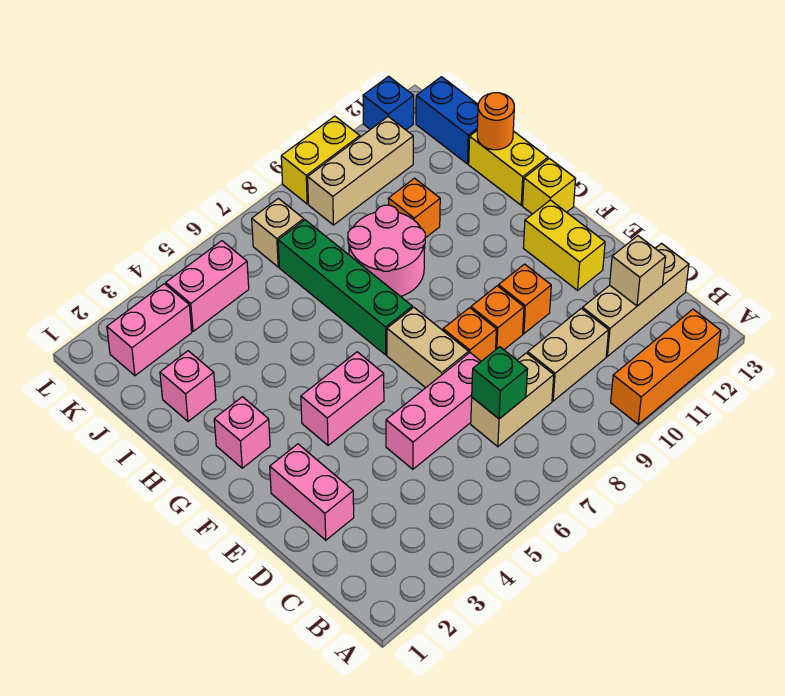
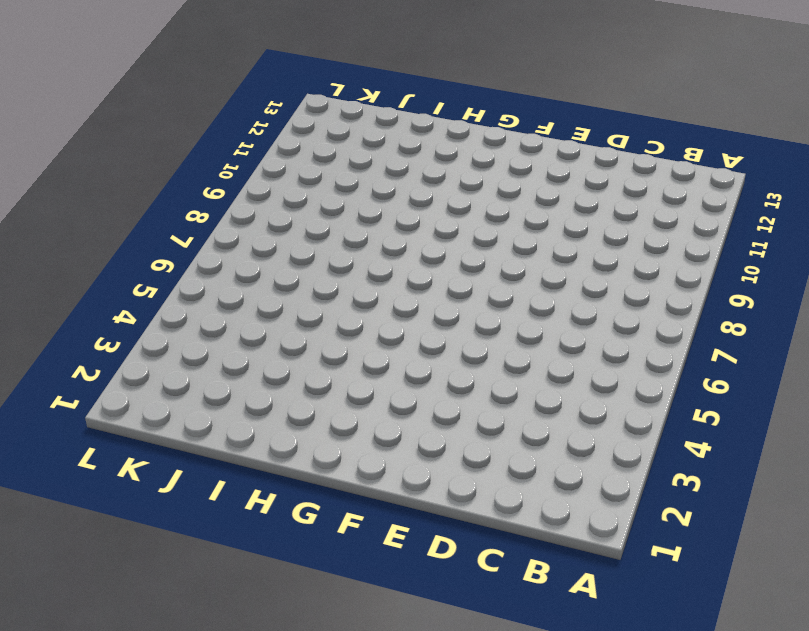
none -> orange 1x3 brick [611,309,721,424]
none -> tan 1x2 brick [471,353,554,447]
none -> tan 1x2 brick [528,308,609,401]

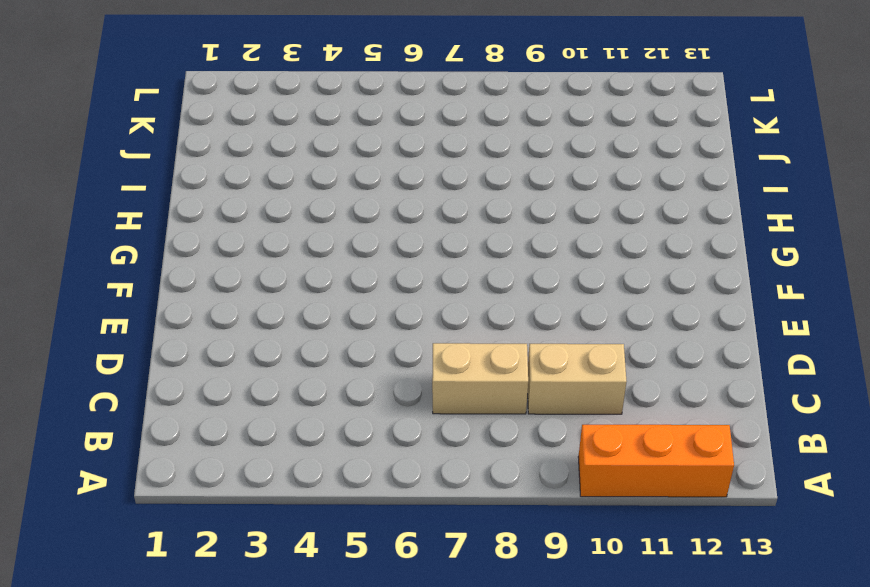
none -> tan 1x3 brick [582,243,689,356]
none -> pink 1x2 brick [270,444,354,540]
none -> pink 1x3 brick [386,353,481,469]

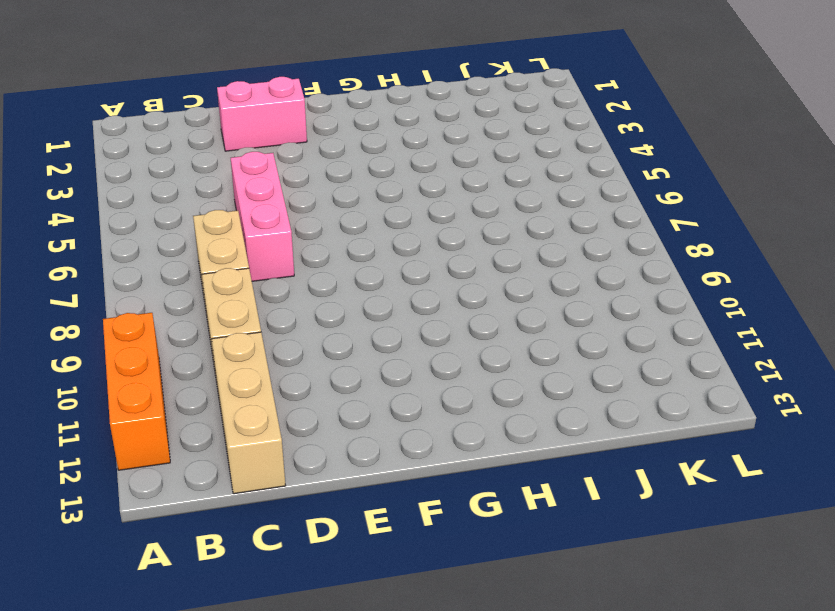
none -> tan 1x2 brick [387,307,469,388]
none -> orange 1x1 brick [443,308,496,361]
none -> orange 1x1 brick [471,286,524,350]

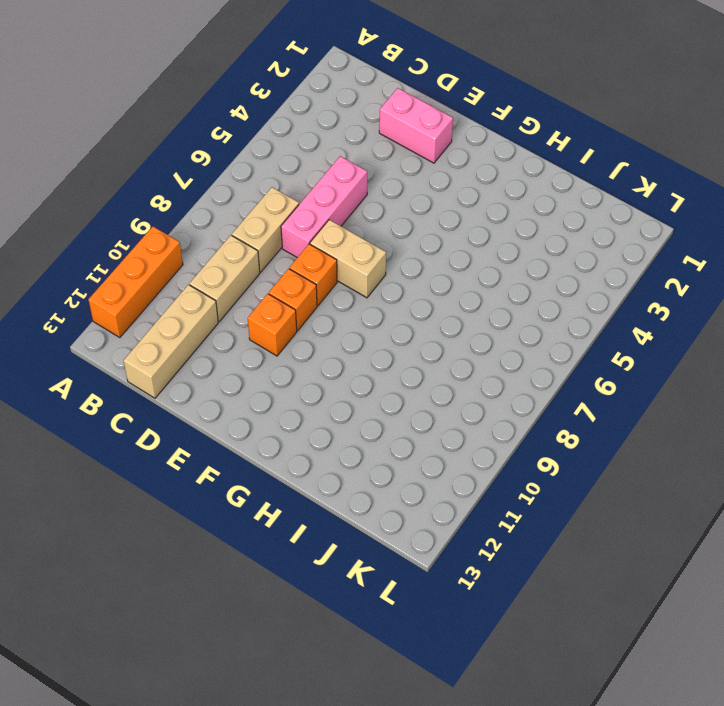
none -> yellow 1x2 brick [523,200,605,290]
none -> pink 1x2 brick [301,352,384,445]
none -> pink 1x1 brick [214,397,270,468]

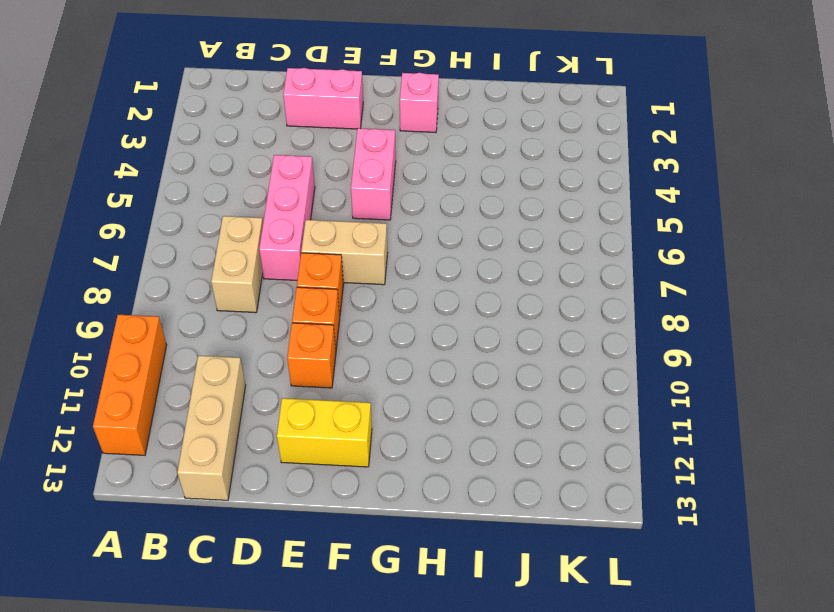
none -> tan 1x2 brick [528,308,609,401]
none -> green 1x4 brick [278,220,412,355]
none -> yellow 1x1 brick [523,158,576,214]

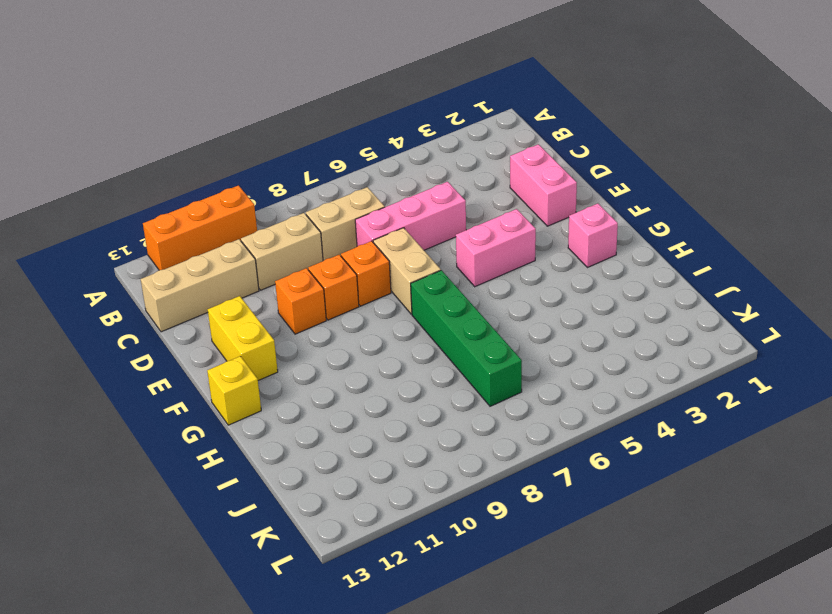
none -> pink 2x2 round brick [348,205,425,296]
none -> yellow 1x2 brick [469,131,548,205]
none -> pink 1x1 brick [160,351,216,421]

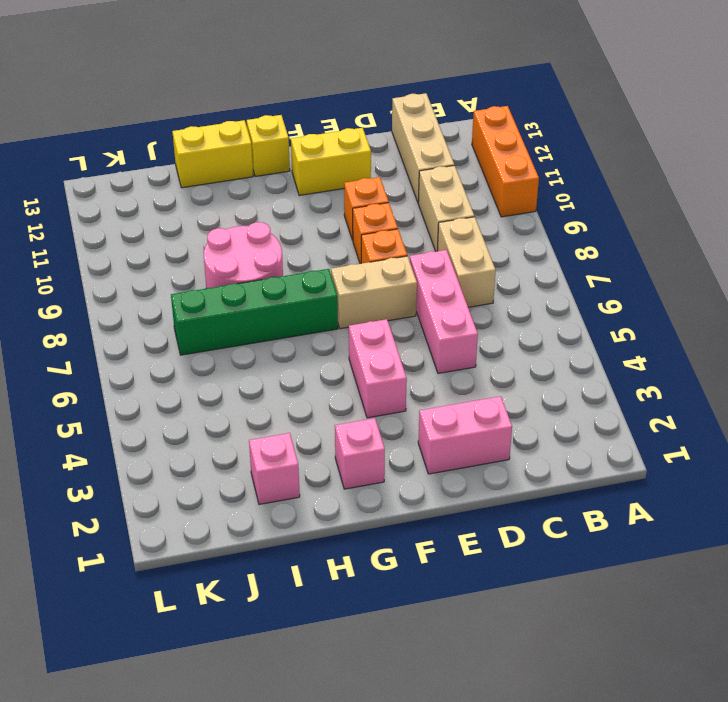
none -> orange 1x1 brick [388,178,440,238]
none -> blue 1x2 brick [416,77,478,164]
none -> pink 1x2 brick [107,284,192,376]

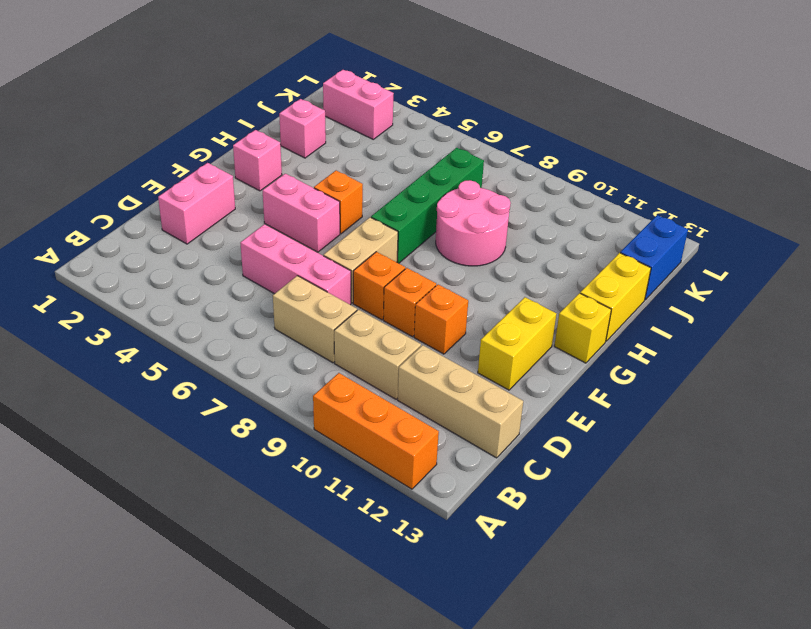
orange 1x1 brick [314,171,363,234] -> orange 1x1 brick moved to [388,178,440,238]
none -> pink 1x2 brick [166,241,249,331]
none -> tan 1x1 brick [252,198,304,267]
none -> tan 1x3 brick [308,117,413,225]

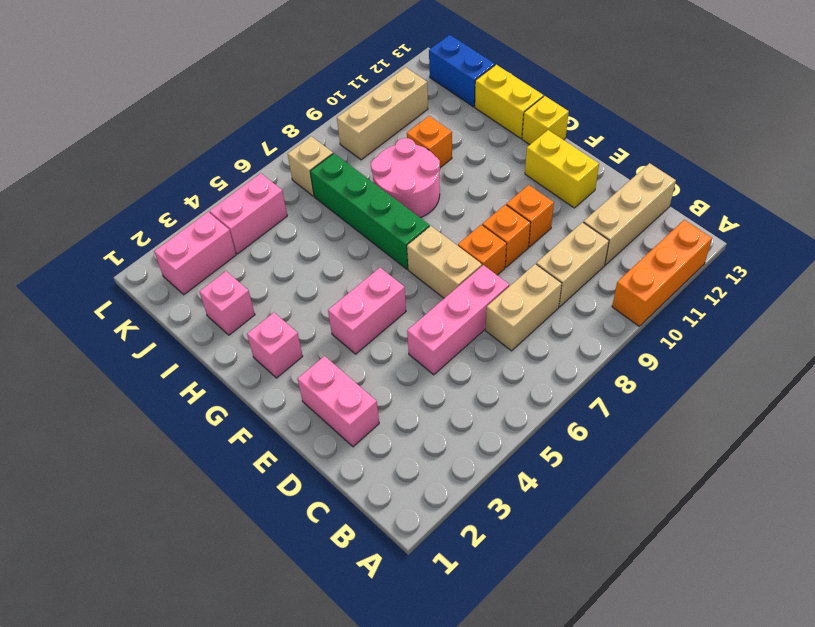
none -> yellow 1x2 brick [281,116,360,204]
none -> blue 1x1 brick [363,76,414,130]
none -> green 1x1 brick [472,347,528,419]

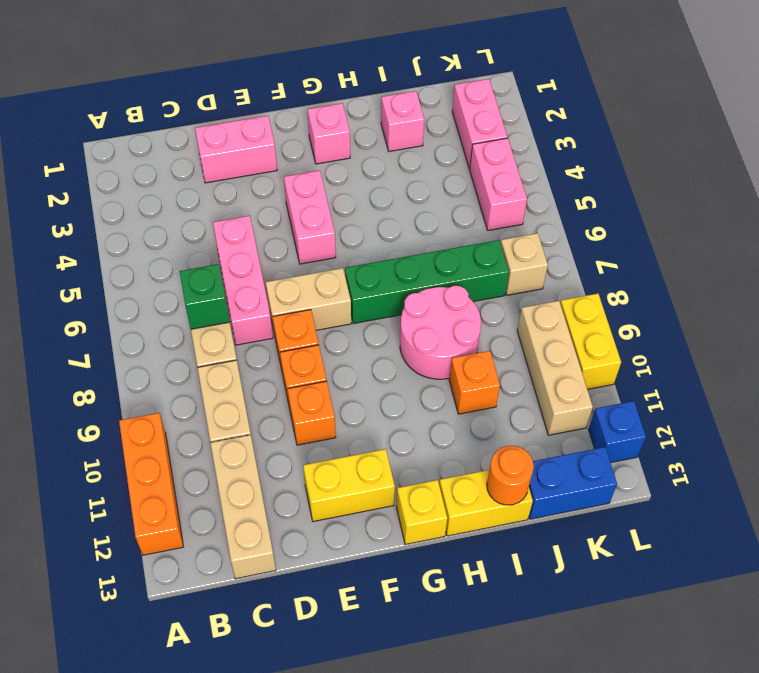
none -> tan 1x1 brick [610,236,666,306]

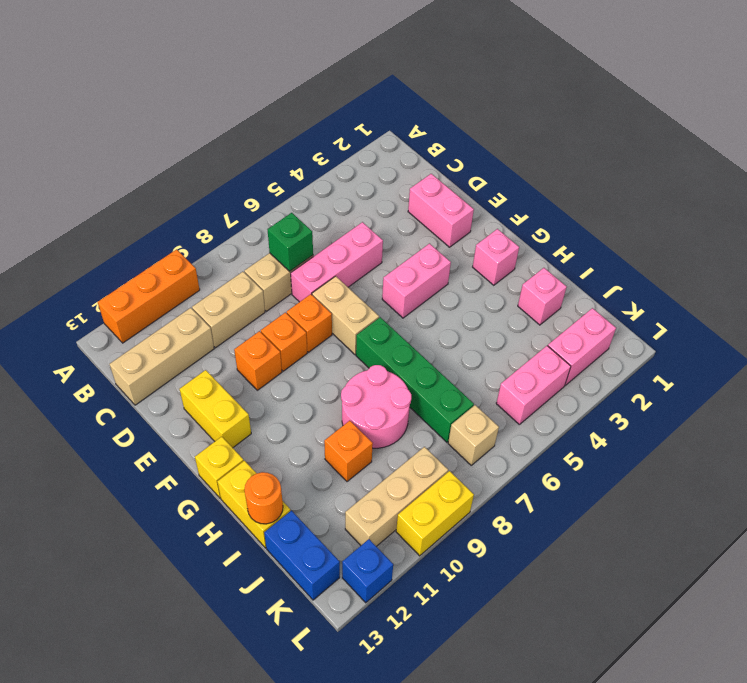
none -> tan 1x1 brick [610,236,666,306]

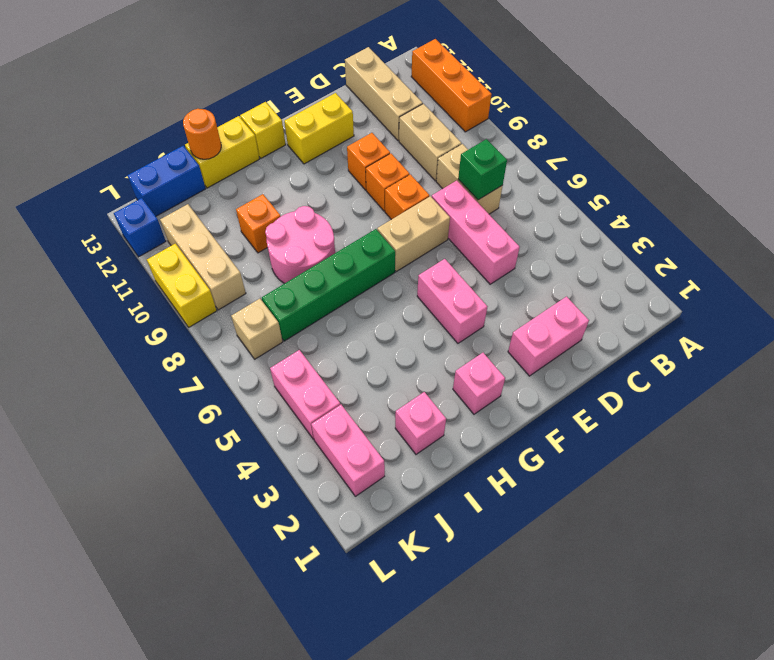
none -> tan 1x1 brick [610,236,666,306]

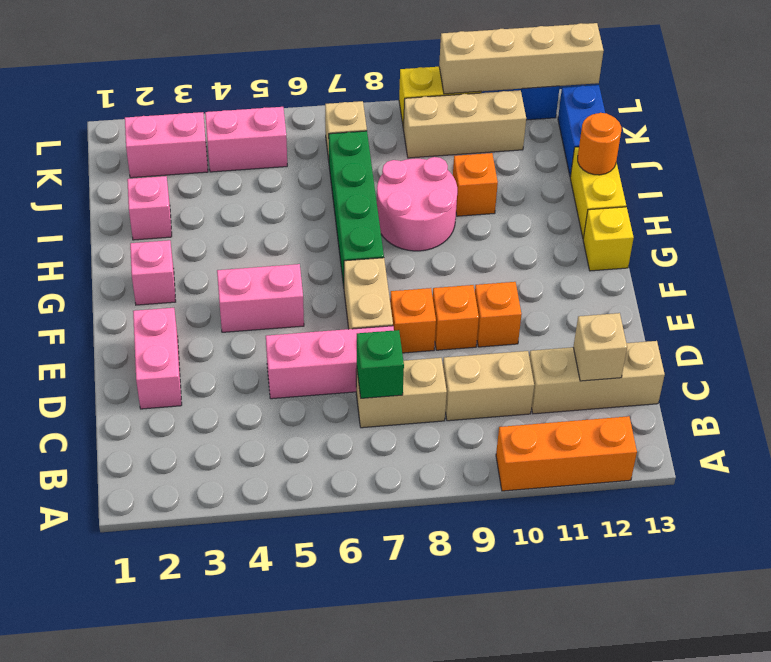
tan 1x4 brick [439,23,604,94] -> none
none -> yellow 1x2 brick [523,200,605,290]

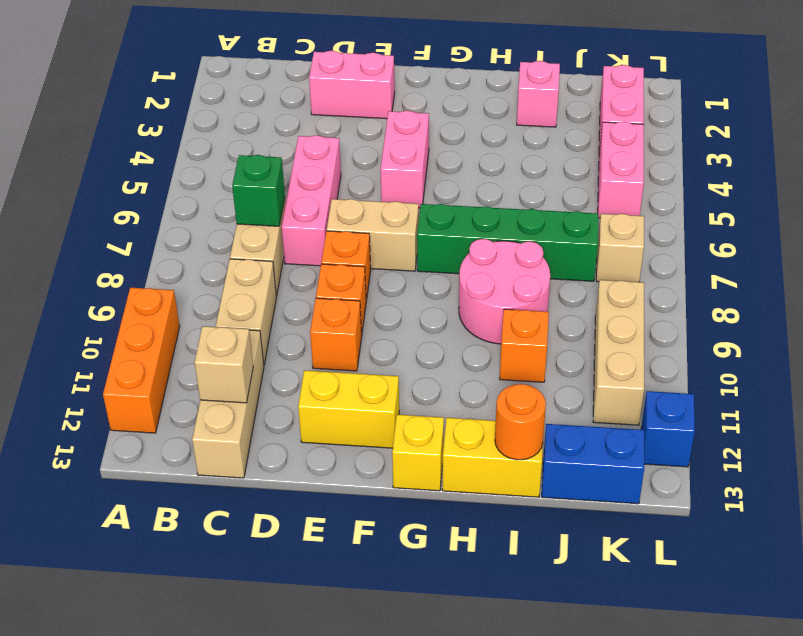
none -> pink 1x1 brick [214,397,270,468]
none -> yellow 1x2 brick [281,116,360,204]

